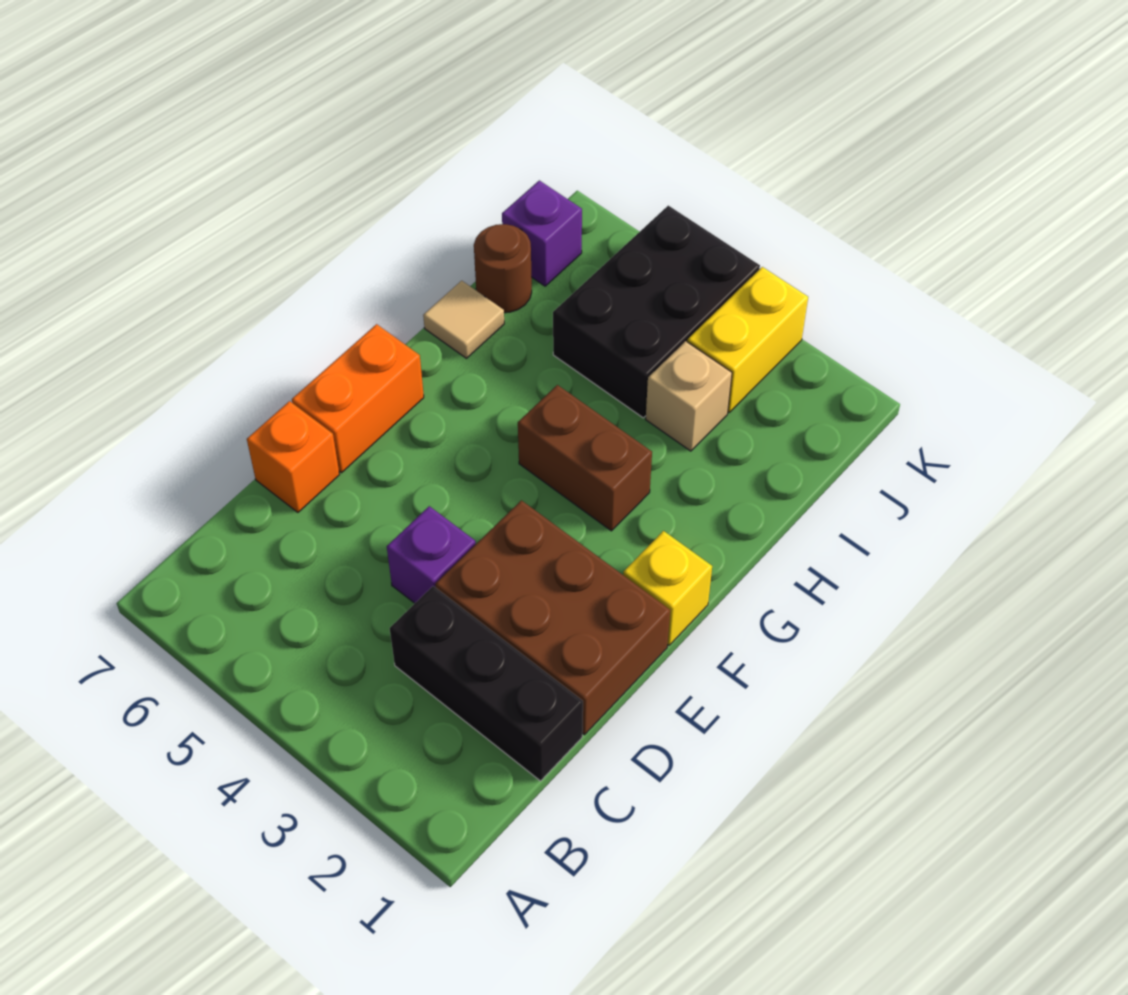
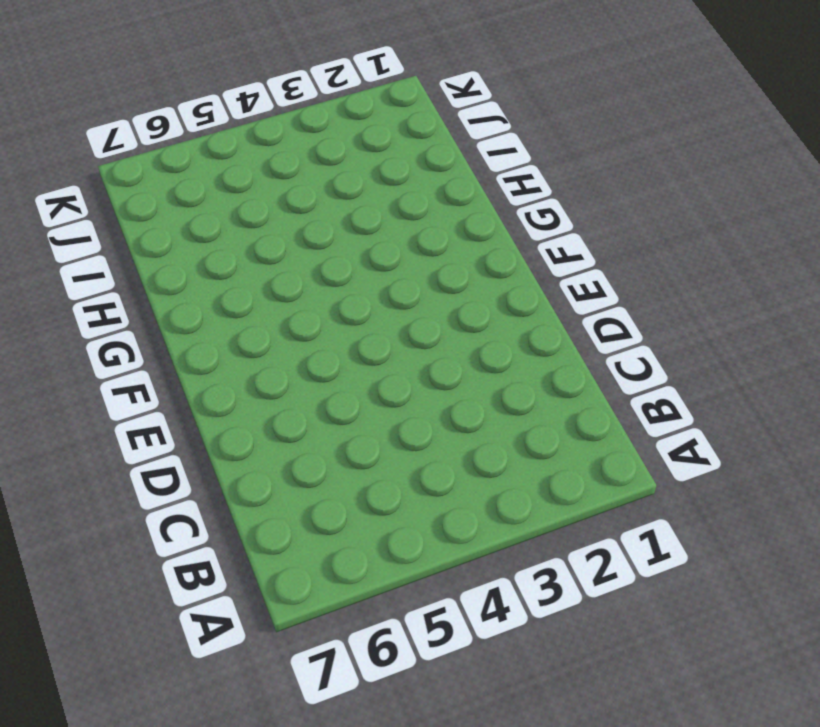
none -> black 1x3 brick [390,586,583,781]
none -> brown 2x3 brick [435,500,670,735]
none -> purple 1x1 brick [387,506,476,603]

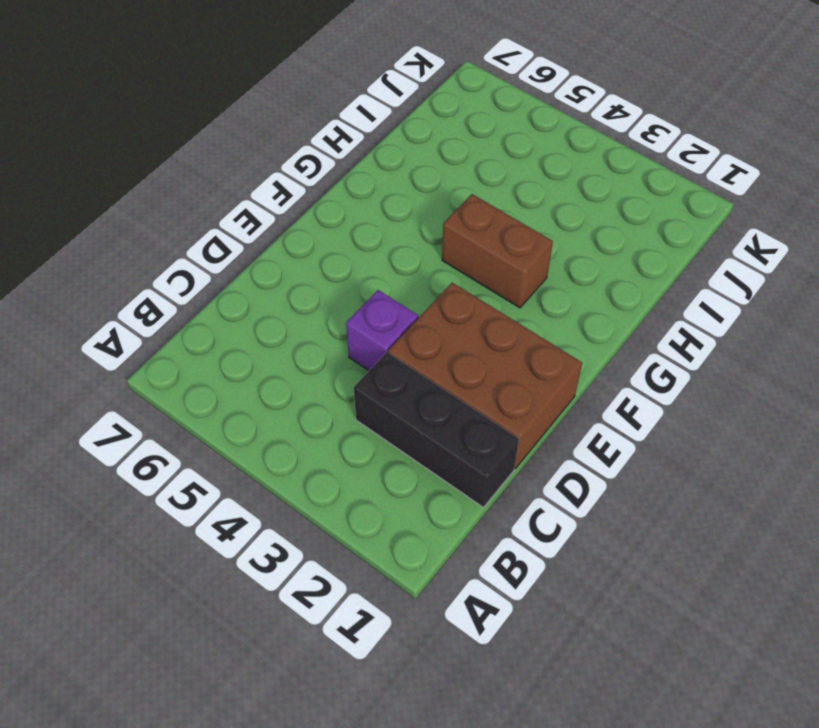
none -> orange 1x1 brick [247,401,339,512]
none -> orange 1x2 brick [292,324,424,473]
none -> yellow 1x1 brick [623,531,712,645]

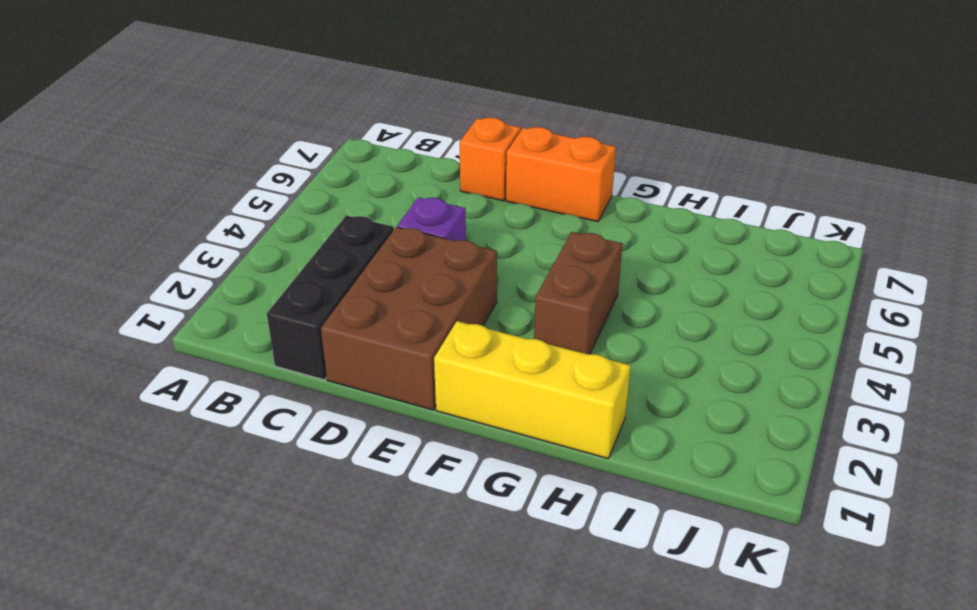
yellow 1x3 brick [434,321,631,458] -> yellow 1x1 brick [623,531,712,645]
none -> tan 1x1 tile [423,281,504,358]
none -> tan 1x1 brick [646,341,732,451]
none -> black 2x3 brick [553,206,760,418]

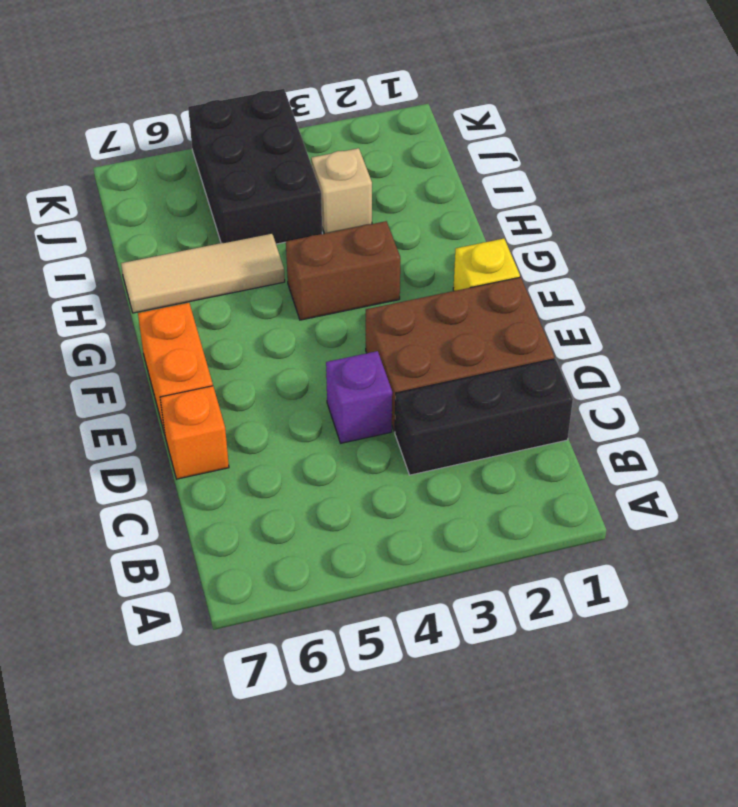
tan 1x3 tile [121,233,285,313] -> tan 1x1 tile [423,281,504,358]
none -> brown 1x1 round brick [474,224,532,313]
none -> yellow 1x2 brick [687,267,808,412]
none -> purple 1x1 brick [502,180,582,286]

